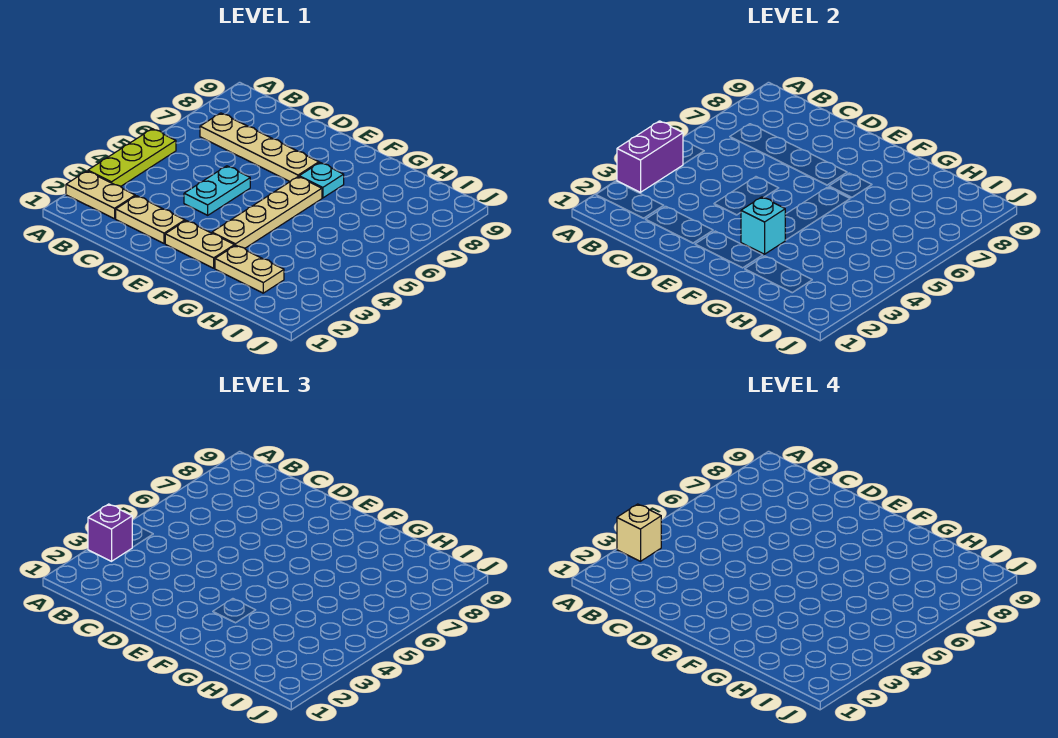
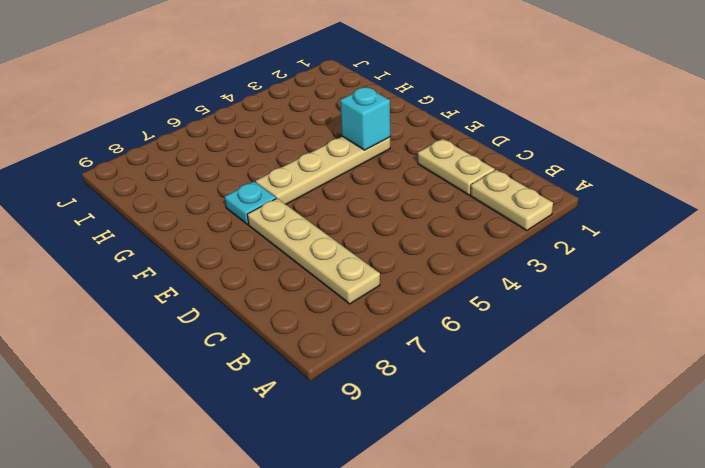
none -> lime 1x3 plate [88,129,176,187]
none -> cyan 1x2 plate [184,166,250,215]
none -> tan 1x2 plate [165,221,235,268]

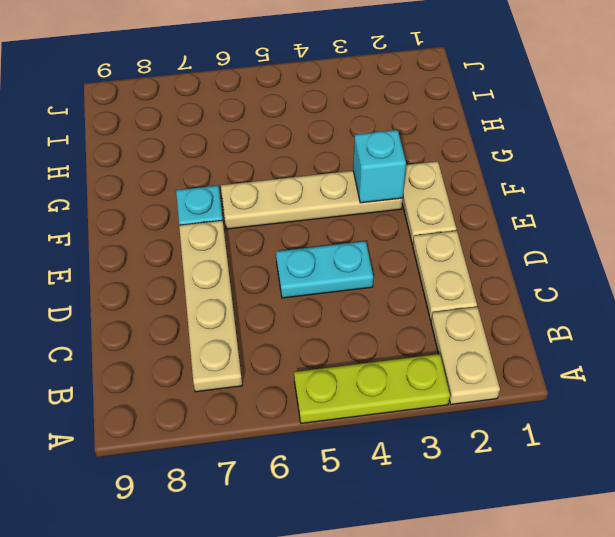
none -> tan 1x2 plate [215,245,284,293]
none -> purple 1x2 brick [617,121,683,192]
none -> purple 1x1 brick [88,504,132,561]

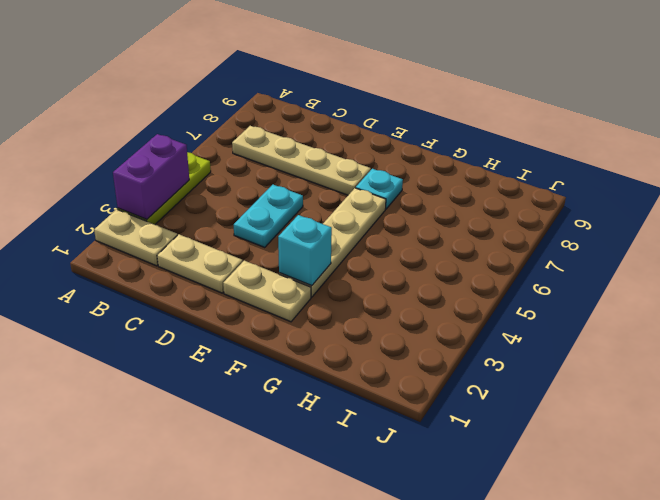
none -> tan 1x2 plate [215,245,284,293]
none -> purple 1x1 brick [88,504,132,561]
none -> tan 1x1 brick [617,504,661,561]

